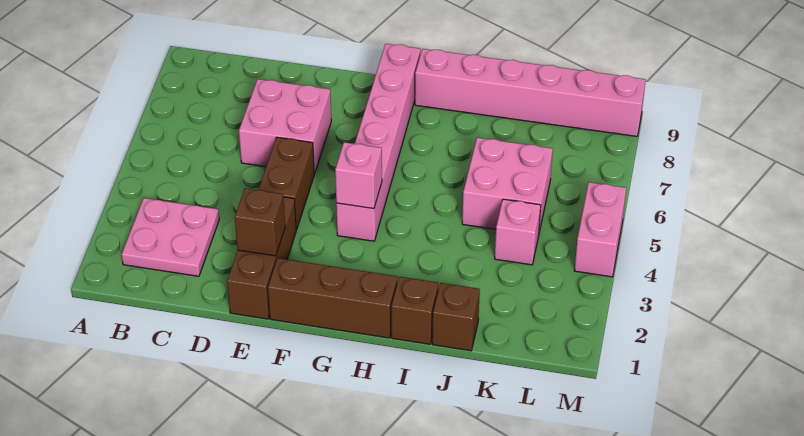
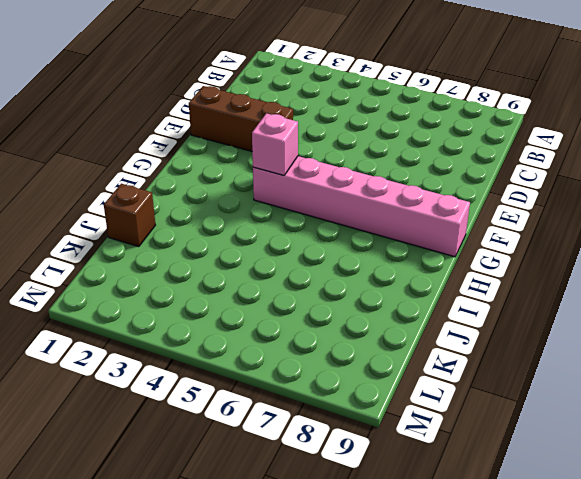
none -> pink 2x2 plate [121,198,219,276]
none -> pink 2x2 brick [239,79,331,173]
none -> brown 1x2 brick [258,137,315,229]

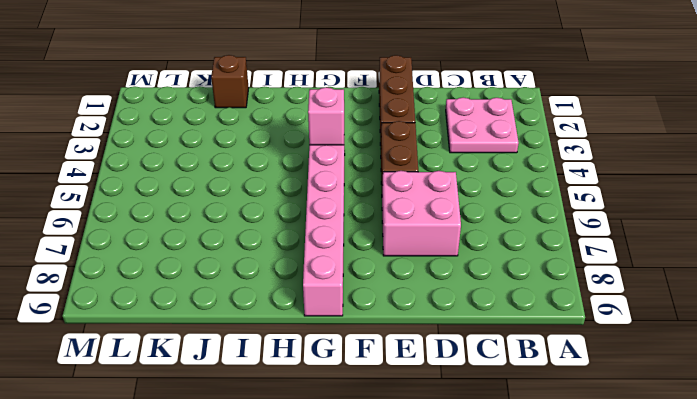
none -> brown 1x3 brick [268,258,397,338]
none -> pink 1x6 brick [415,49,646,136]
none -> brown 1x1 brick [391,277,438,344]

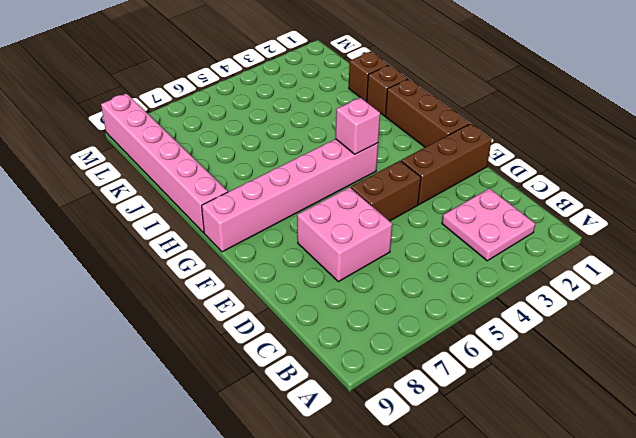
none -> pink 2x2 brick [462,138,553,232]
none -> pink 1x1 brick [495,199,541,265]
none -> pink 1x2 brick [574,182,626,277]

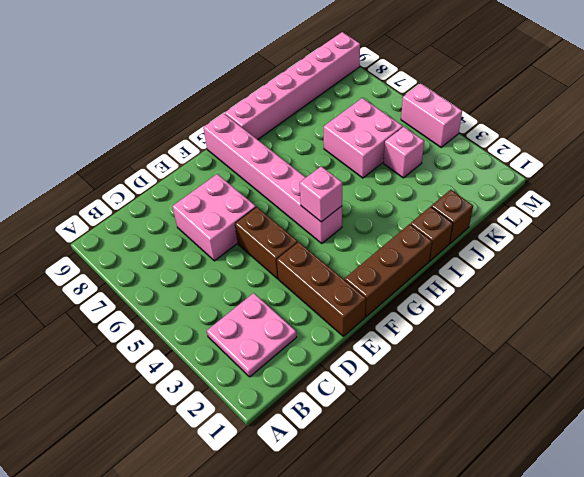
none -> brown 1x1 brick [235,188,285,256]

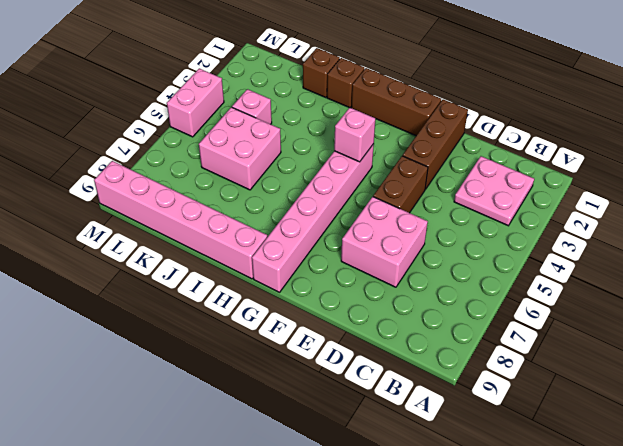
none -> brown 1x1 brick [235,188,285,256]

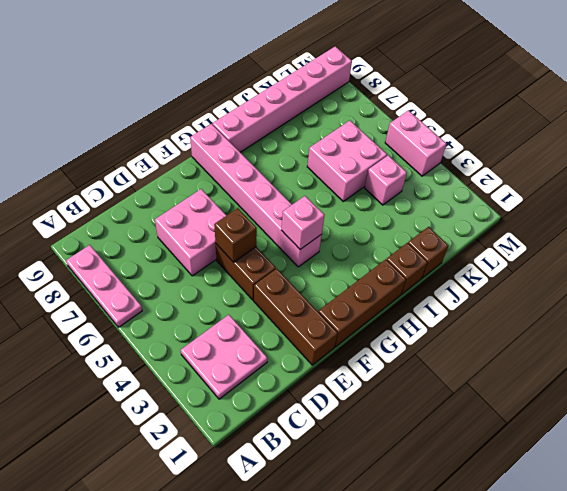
pink 1x3 plate [66,245,142,327] -> none
brown 1x1 brick [214,208,257,262] -> brown 1x1 brick moved to [235,188,285,256]

